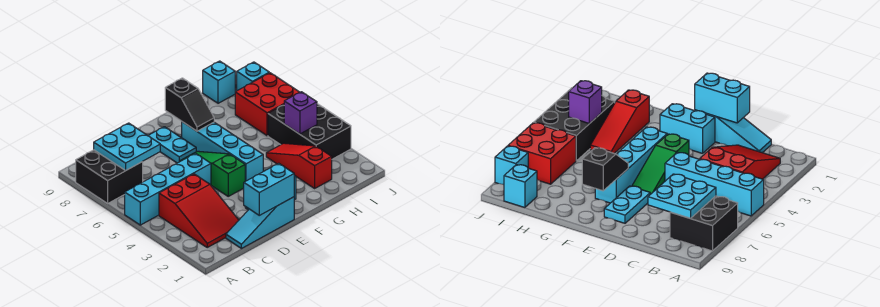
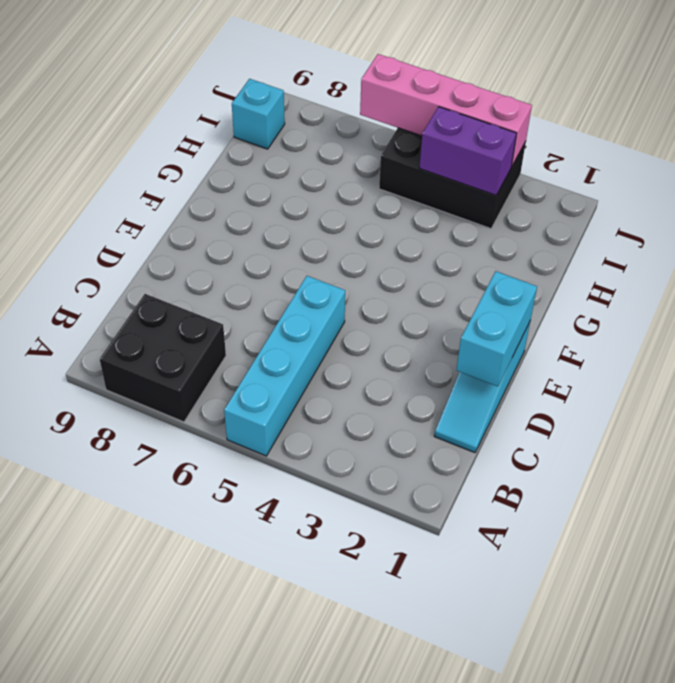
purple 1x2 brick [419,107,517,195] -> purple 1x1 brick [284,92,317,134]
pink 1x4 brick [360,54,532,167] -> none
none -> red 2x3 slope [159,174,239,247]
none -> cyan 1x2 brick [660,104,715,153]
none -> green 1x3 slope [181,151,245,196]

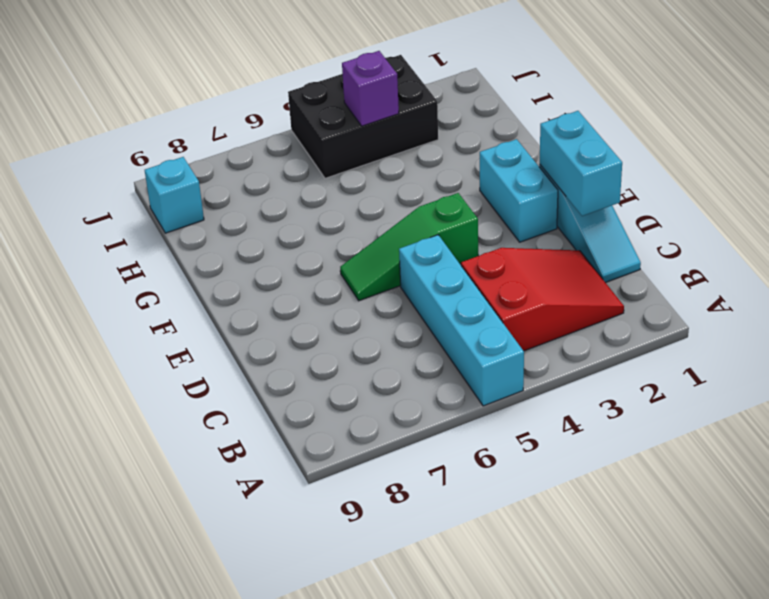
none -> black 2x2 brick [76,150,143,203]
none -> cyan 1x2 plate [148,127,196,163]
none -> cyan 1x4 brick [182,122,263,181]

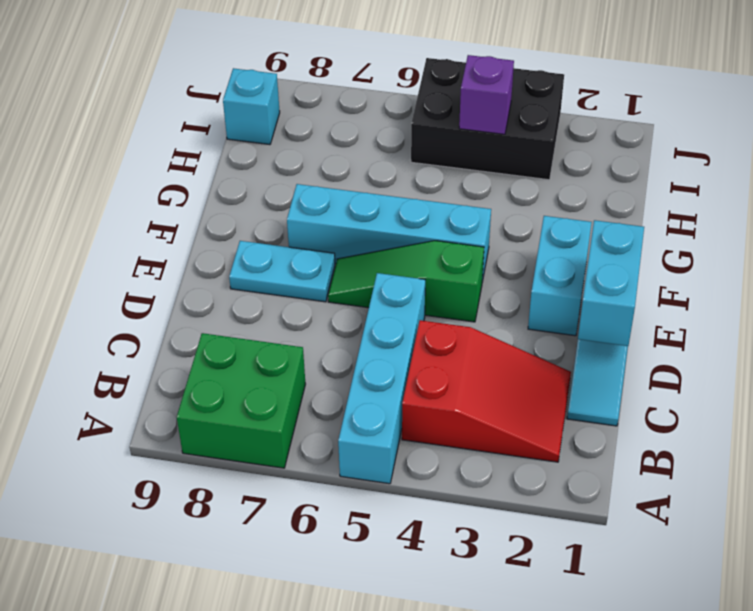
green 2x2 brick [177,333,305,468] -> black 2x2 brick [76,150,143,203]
none -> red 1x3 slope [266,143,332,188]
none -> red 2x2 brick [235,73,300,136]
none -> cyan 1x1 brick [237,62,269,91]

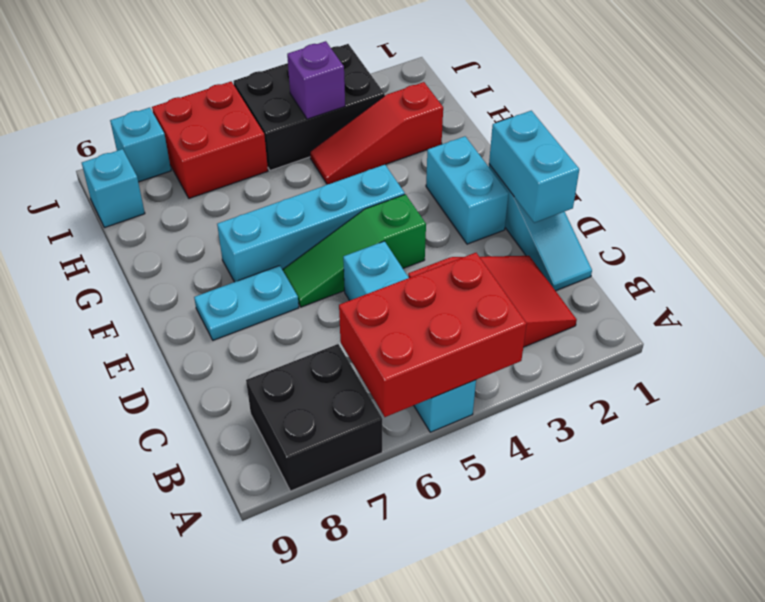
red 2x3 brick [339,253,527,417] -> none
none -> cyan 2x2 plate [94,123,160,171]
none -> black 1x2 slope [165,78,214,131]

